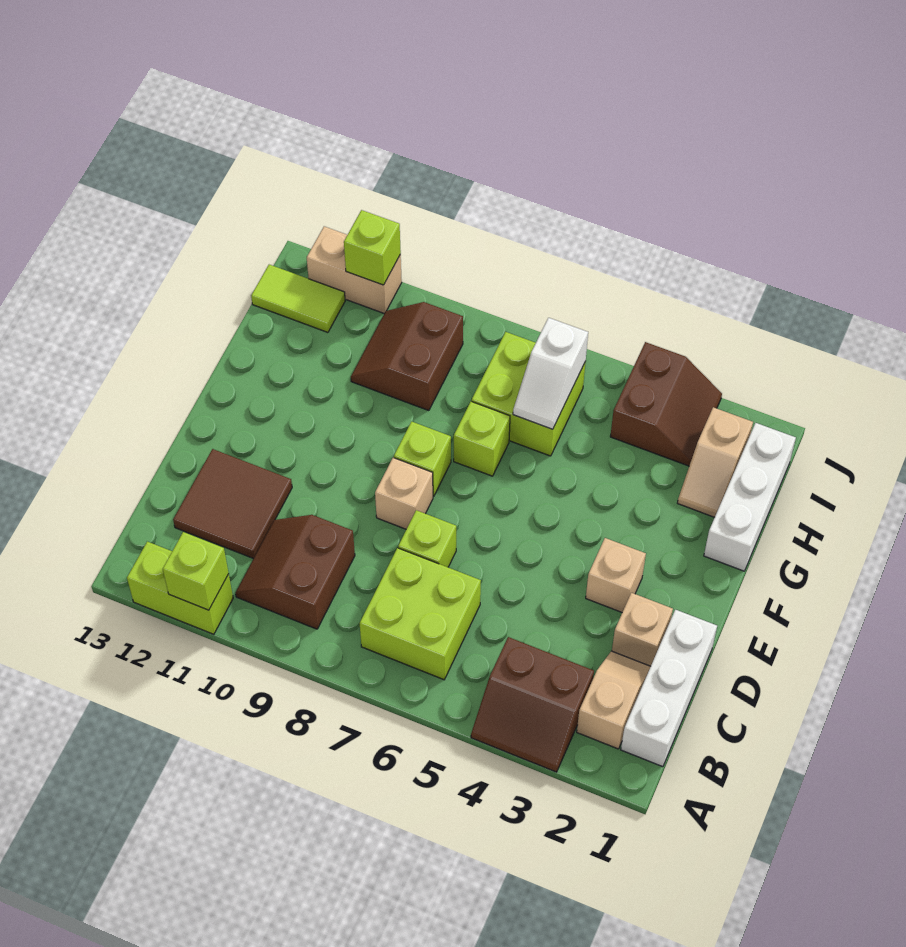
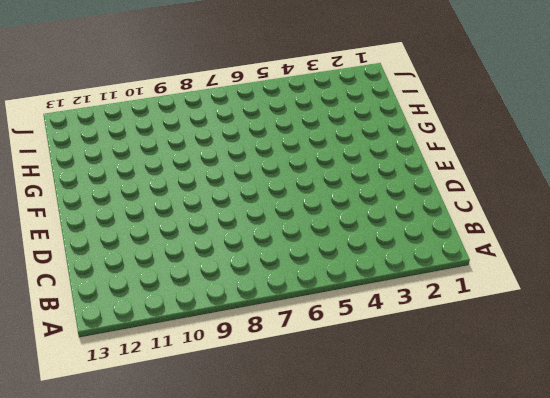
none -> brown 2x2 slope [471,637,594,772]
none -> lime 1x2 brick [127,542,233,634]
none -> white 1x3 brick [621,610,717,767]

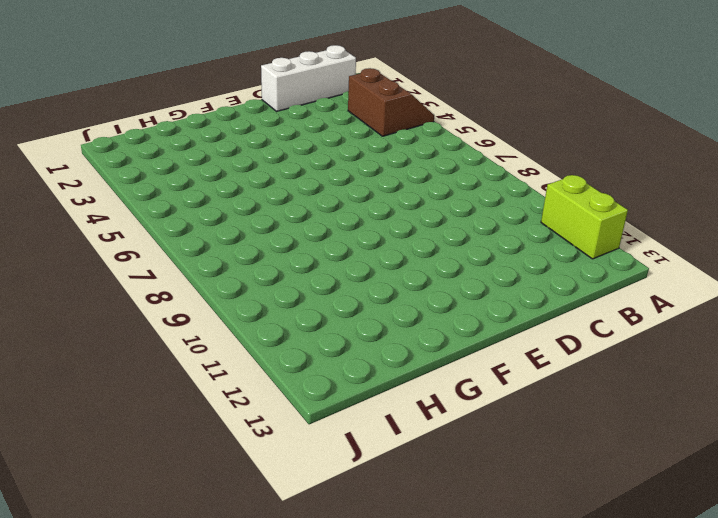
none -> tan 1x2 slope [577,651,651,749]
none -> lime 2x2 brick [360,548,481,680]
none -> brown 2x2 slope [236,515,355,629]

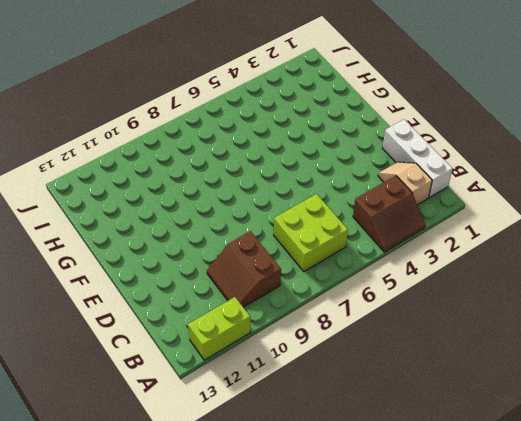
none -> brown 2x2 tile [173,449,292,559]
none -> tan 1x1 brick [612,593,673,666]
none -> lime 1x1 brick [398,510,456,567]

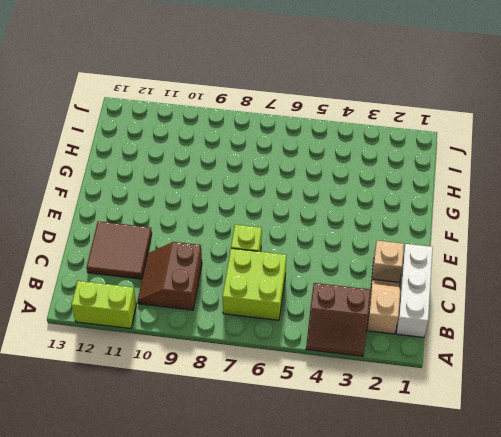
none -> tan 1x1 brick [586,538,646,612]
none -> tan 1x1 brick [375,458,433,529]
none -> lime 1x1 brick [394,422,451,497]

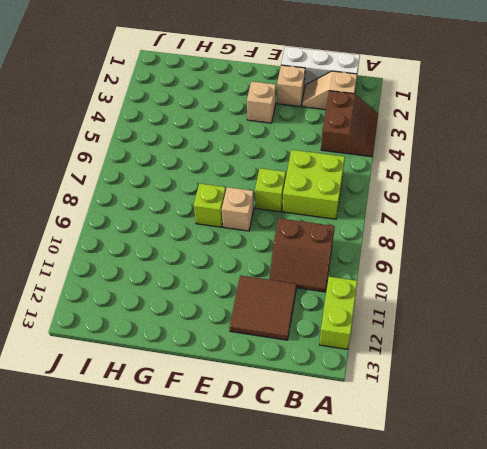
none -> white 1x3 brick [704,423,796,571]
none -> lime 1x1 brick [454,401,510,476]
none -> tan 1x2 slope [678,407,753,517]

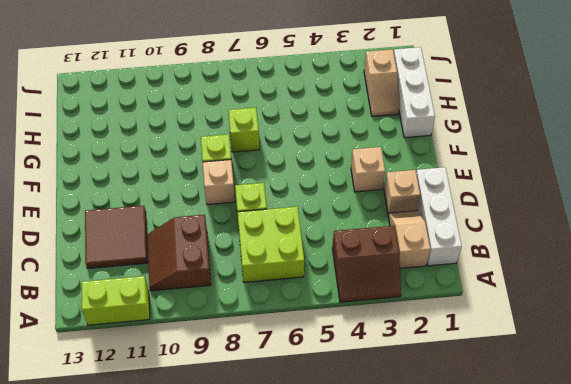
none -> lime 2x2 brick [472,332,586,456]
none -> brown 2x2 slope [351,302,463,411]
none -> brown 2x2 slope [610,342,722,466]

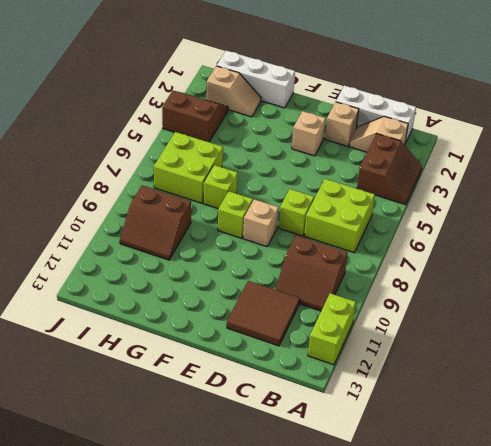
none -> lime 1x2 tile [251,265,345,332]
none -> tan 1x2 brick [307,226,402,313]
none -> lime 1x1 brick [163,532,229,610]

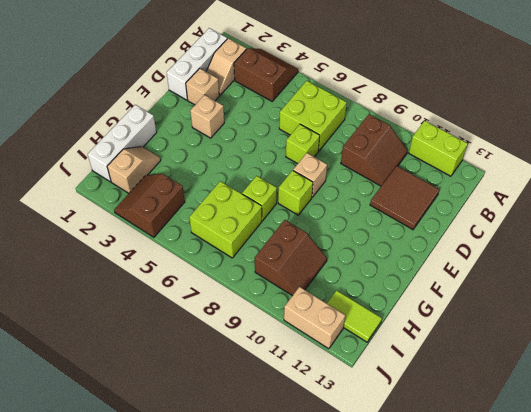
none -> lime 1x1 brick [163,532,229,610]
none -> white 1x2 slope [513,318,588,429]
none -> lime 1x1 brick [344,210,401,285]

